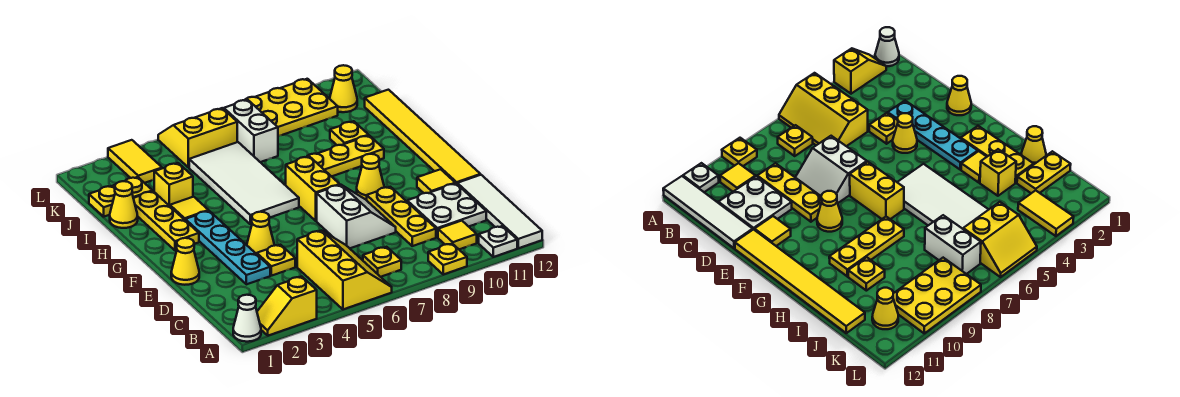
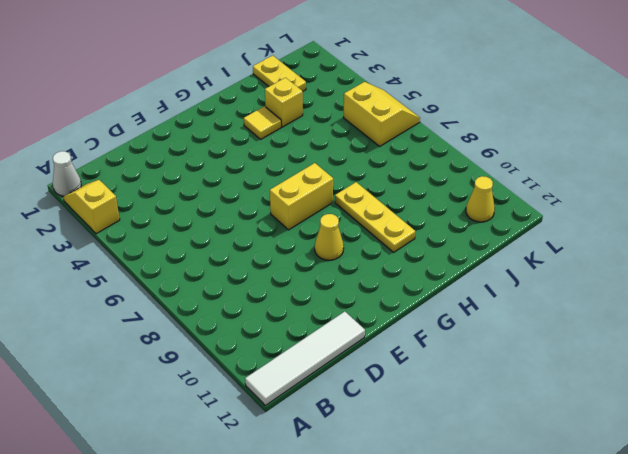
none -> yellow 2x3 slope [297,230,392,309]
none -> yellow 1x1 plate [428,244,467,274]
none -> white 1x1 plate [479,226,517,257]
none -> yellow 1x1 plate [363,247,401,277]

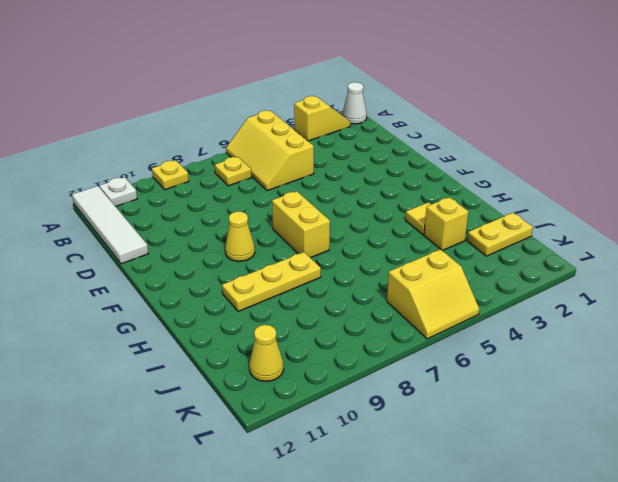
none -> yellow 1x1 tile [438,221,477,249]
none -> yellow 1x3 plate [367,187,436,246]
none -> white 2x2 plate [407,183,486,237]
none -> cyan 1x4 plate [185,211,270,284]

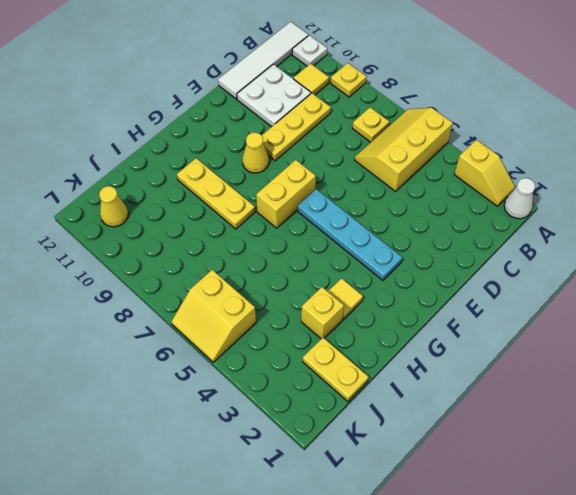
cyan 1x4 plate [298,189,402,280] -> cyan 1x4 plate turned to [185,211,270,284]
none -> yellow 1x1 plate [257,245,295,276]
none -> white 2x2 slope [317,185,396,248]
none -> yellow 1x1 cone [171,238,199,285]
none -> yellow 1x1 cone [247,212,274,254]

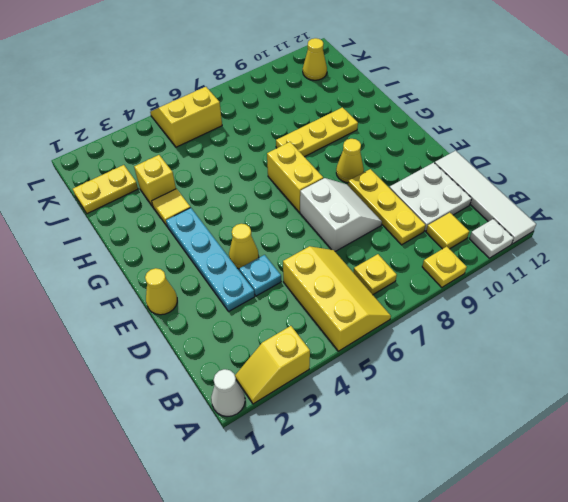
cyan 1x1 plate [239,255,281,296] -> yellow 1x1 plate [257,245,295,276]
none -> yellow 1x1 tile [417,169,455,193]
none -> yellow 1x6 tile [365,90,480,184]
none -> yellow 1x3 plate [133,191,199,251]
none -> white 2x4 tile [189,142,299,224]

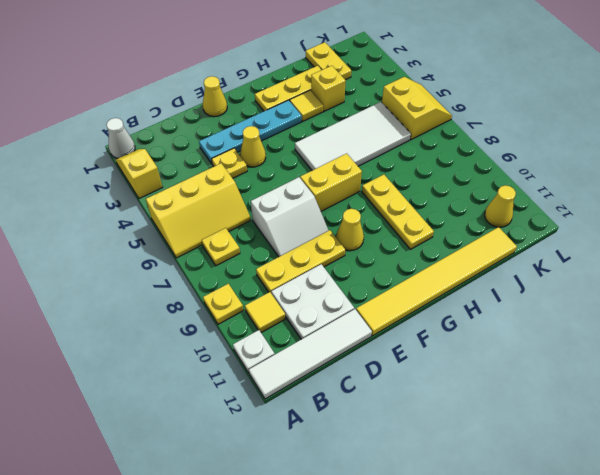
none -> yellow 1x1 tile [417,169,455,193]
none -> yellow 1x1 cone [110,181,138,228]
none -> yellow 1x1 plate [330,121,369,145]
none -> white 1x2 brick [224,100,278,162]

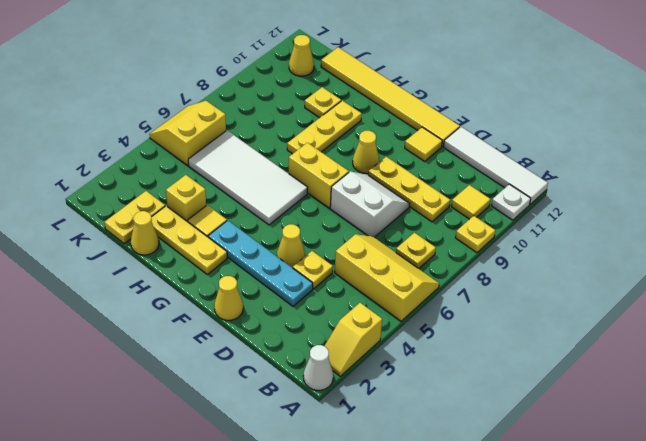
none -> white 2x2 plate [407,183,486,237]
none -> white 1x2 brick [224,100,278,162]
none -> yellow 1x2 tile [108,140,162,183]
none -> yellow 2x3 plate [245,79,338,136]

